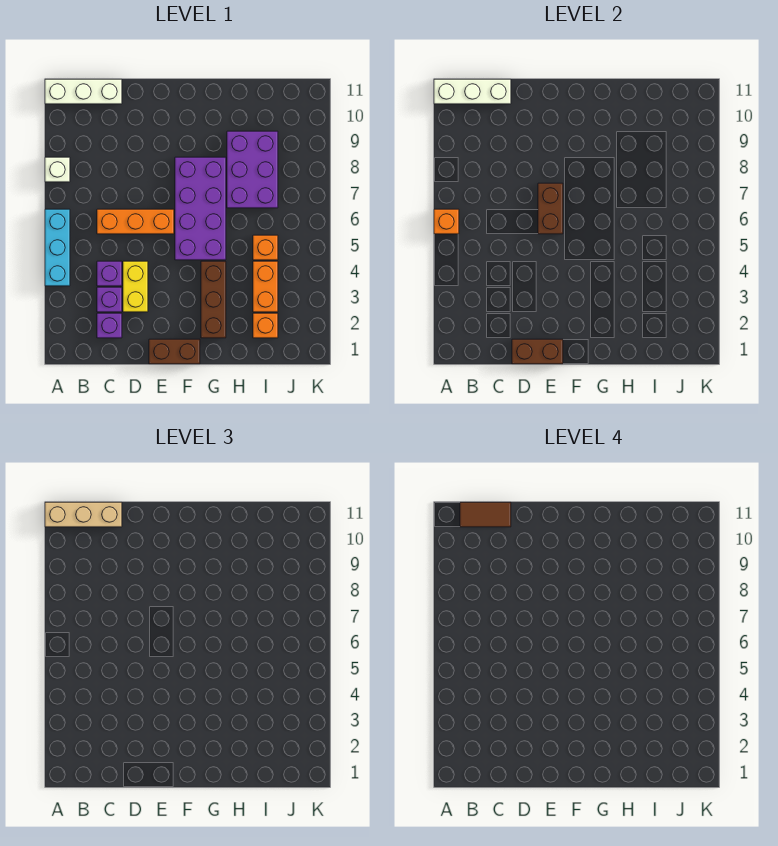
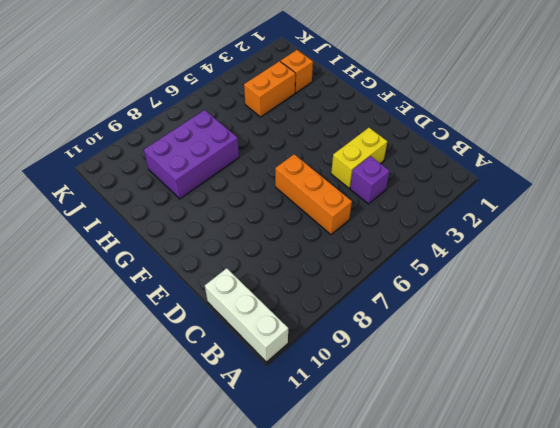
none -> cyan 1x3 brick [45,209,70,286]
none -> white 1x1 brick [45,157,70,182]
none -> purple 1x1 brick [97,313,122,338]

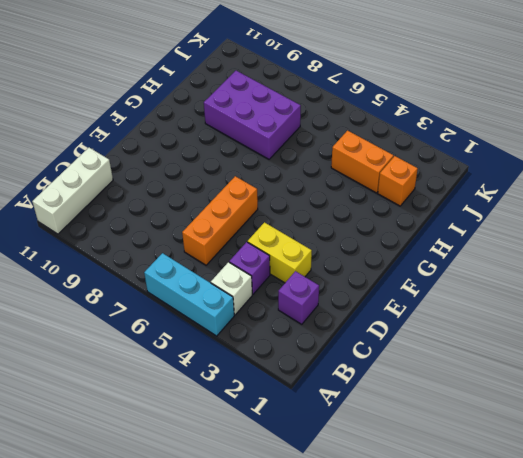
white 1x1 brick [211,262,252,315] -> white 1x1 brick moved to [45,157,70,182]
none -> purple 1x1 brick [97,287,122,312]
none -> brown 1x2 brick [149,339,200,364]
none -> purple 2x4 brick [175,157,226,260]

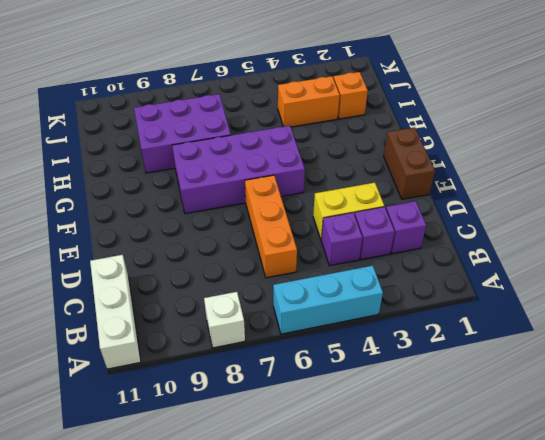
none -> brown 1x3 brick [201,261,226,338]
none -> orange 1x1 brick [253,235,278,260]
none -> orange 1x1 brick [434,209,459,234]

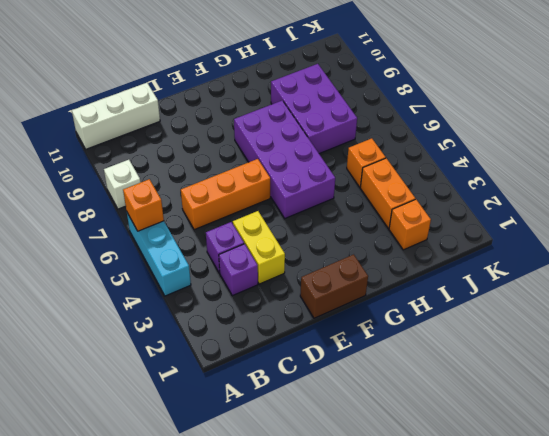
none -> purple 1x1 brick [97,313,122,338]
none -> brown 1x3 brick [201,261,226,338]
none -> white 1x3 brick [434,79,511,104]

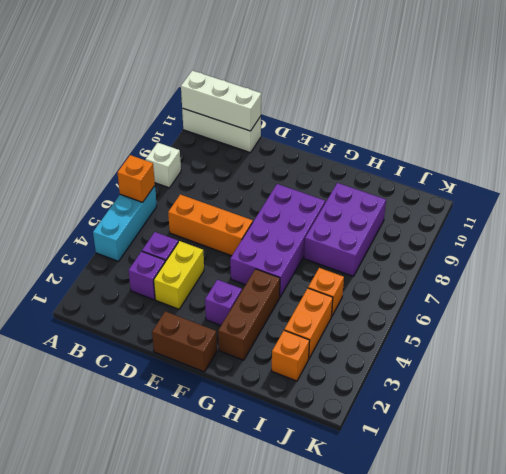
purple 1x1 brick [205,280,242,325] -> purple 1x1 brick moved to [97,313,122,338]
none -> brown 1x2 brick [512,339,563,364]
none -> brown 1x2 brick [538,183,563,234]
none -> tan 1x3 brick [45,502,122,527]

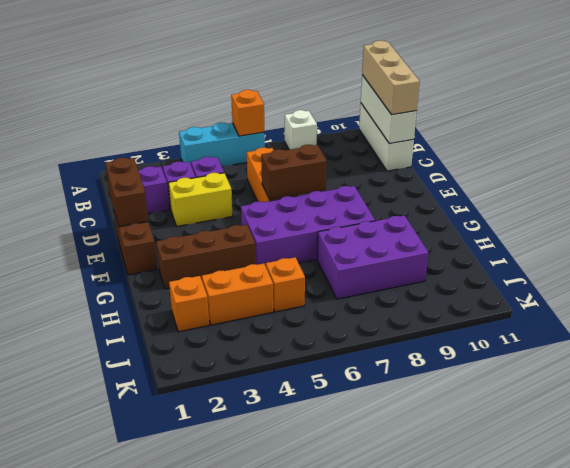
none -> brown 1x2 tile [460,502,511,527]

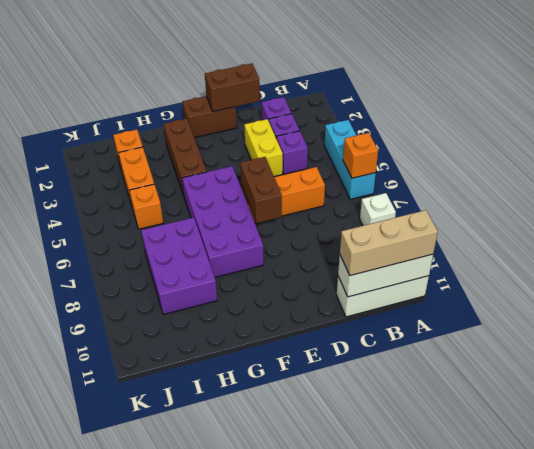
none -> brown 1x2 tile [460,502,511,527]

